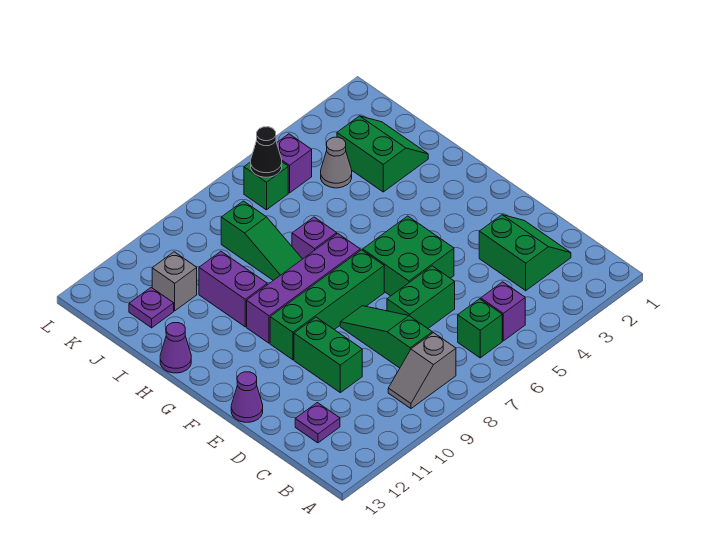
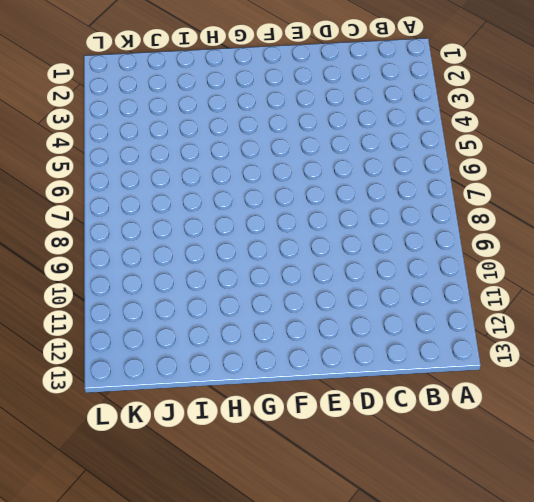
none -> purple 1x1 brick [481,282,525,341]
none -> green 1x1 brick [458,299,502,358]
none -> grey 1x2 slope [388,333,456,408]

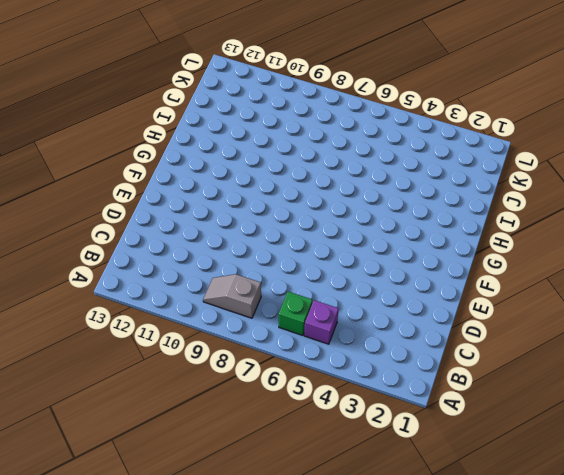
none -> green 2x2 slope [479,215,571,291]
none -> green 1x3 slope [340,306,432,368]
none -> purple 1x1 plate [295,402,340,443]

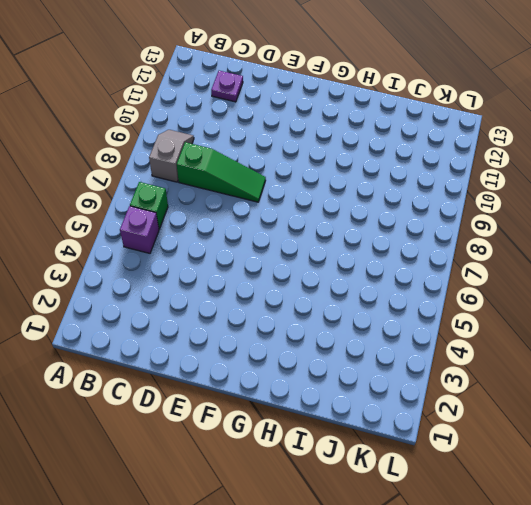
none -> green 2x2 slope [479,215,571,291]
none -> green 1x2 brick [387,266,455,328]
none -> green 1x2 brick [294,317,362,393]

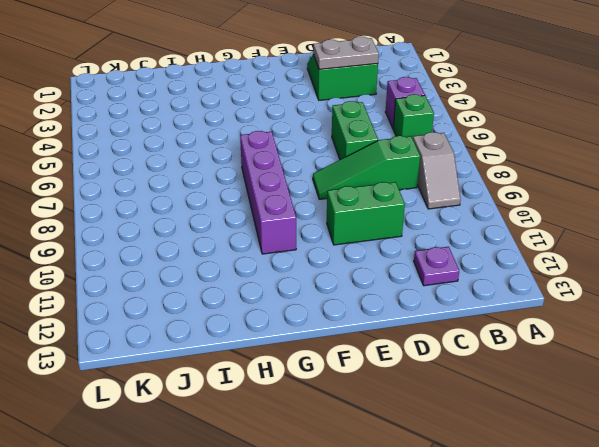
grey 1x2 plate [313,37,379,69] -> none
none -> green 2x2 brick [363,216,454,296]
none -> purple 1x1 cone [231,372,263,422]
none -> green 1x4 brick [270,250,384,360]

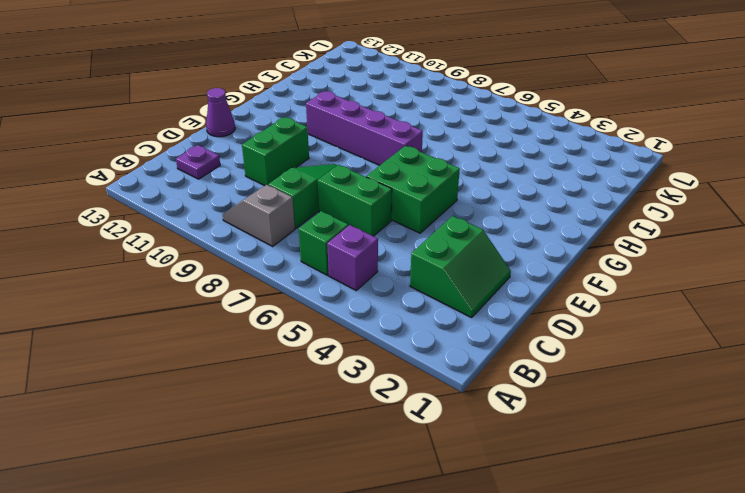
none -> green 1x4 brick [270,250,384,360]
none -> purple 1x1 brick [292,217,337,259]
none -> green 1x3 slope [221,201,302,280]

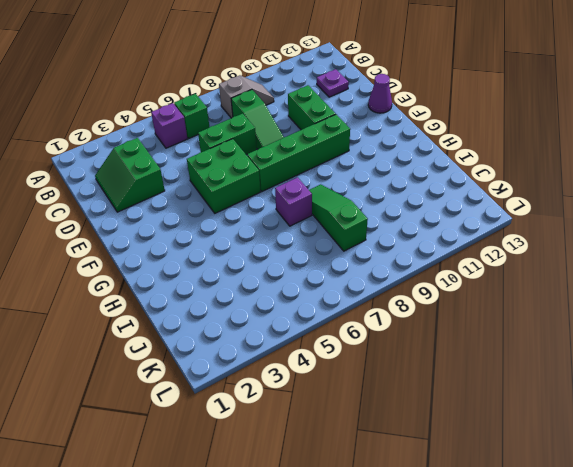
none -> purple 1x4 brick [247,234,360,343]
none -> purple 1x2 brick [199,252,267,327]
none -> purple 1x1 cone [160,323,191,373]

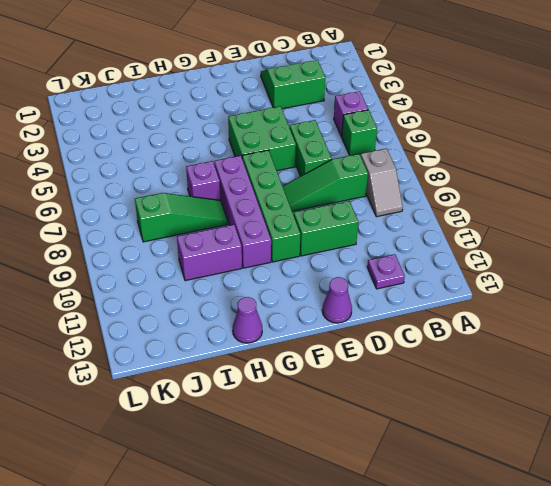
none -> green 2x2 slope [337,116,428,192]
none -> grey 1x1 cone [321,137,352,188]
none -> grey 1x1 brick [152,252,197,311]

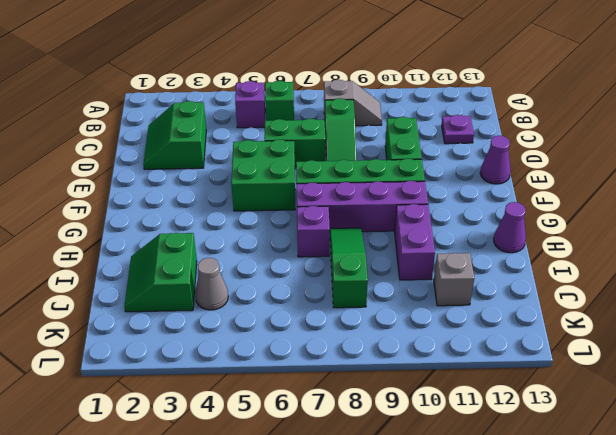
none -> purple 1x1 plate [129,288,174,328]
none -> purple 1x1 brick [277,134,312,193]
none -> green 1x1 brick [244,162,288,210]

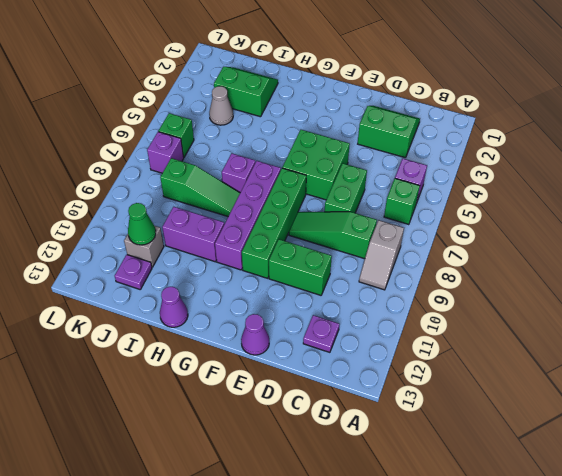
green 1x1 cone [128,203,156,245] -> none
purple 1x1 brick [147,132,184,173] -> purple 1x1 brick moved to [277,134,312,193]
none -> black 1x1 cone [251,127,282,177]

